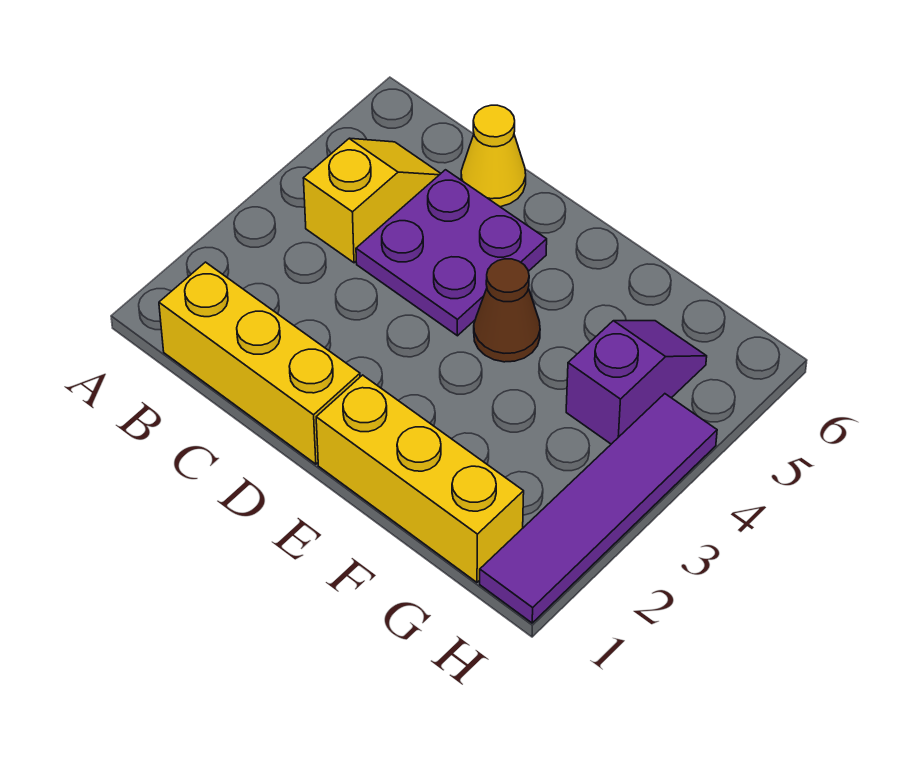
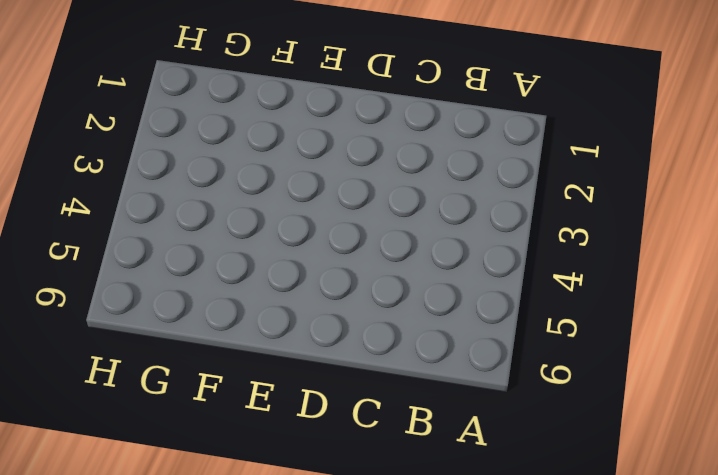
none -> yellow 1x3 brick [159,262,360,464]
none -> yellow 1x2 slope [303,138,441,263]

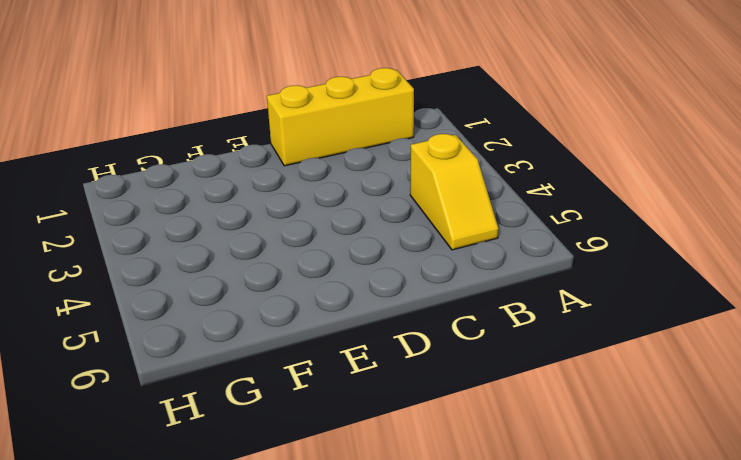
none -> purple 2x2 plate [356,170,547,336]
none -> yellow 1x1 cone [461,105,526,207]

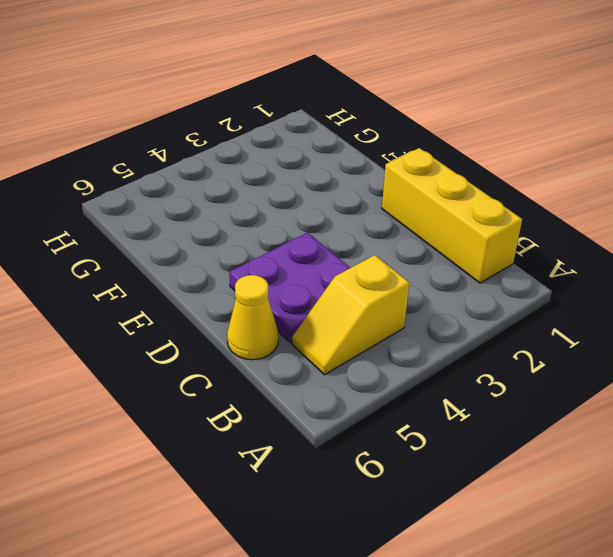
none -> yellow 1x3 brick [316,375,524,582]
none -> brown 1x1 cone [474,259,540,362]

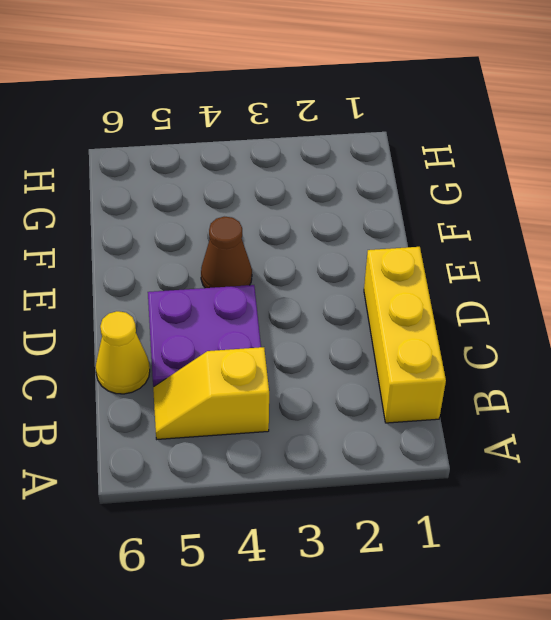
none -> yellow 1x3 brick [316,375,524,582]
none -> purple 1x2 slope [566,321,707,444]

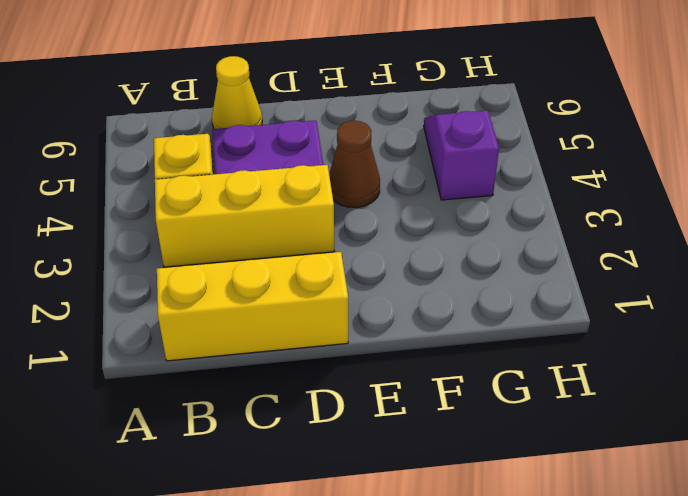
yellow 1x3 brick [155,165,334,267] -> yellow 1x3 brick moved to [316,375,524,582]
none -> purple 1x4 tile [480,394,717,623]

